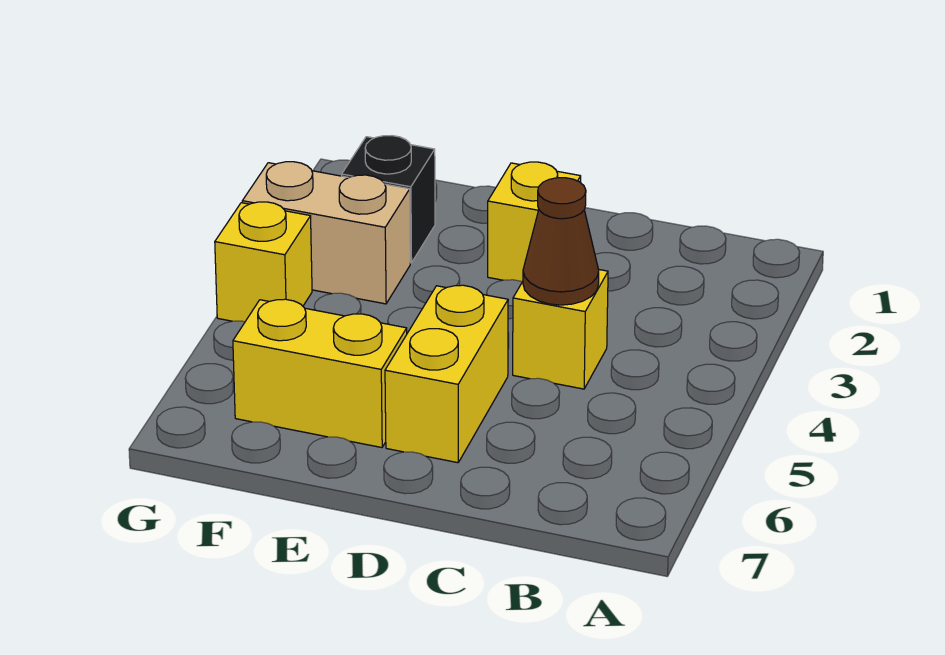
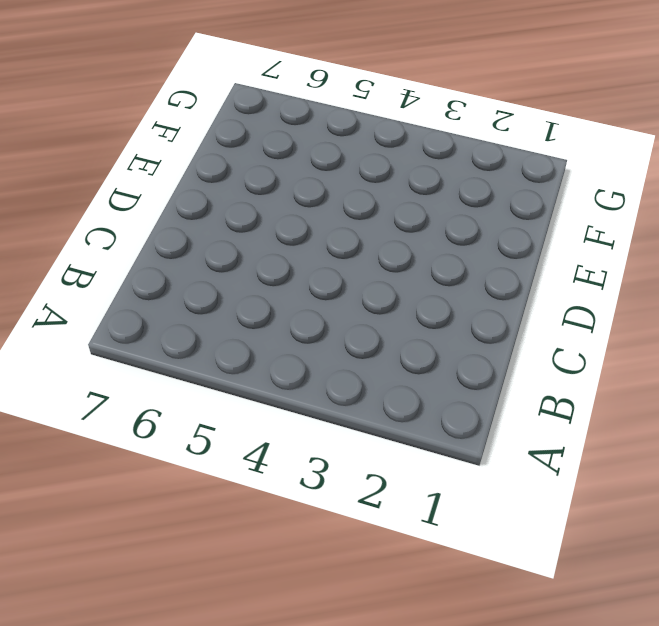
none -> yellow 1x1 brick [513,270,608,389]
none -> yellow 1x1 brick [488,162,581,282]

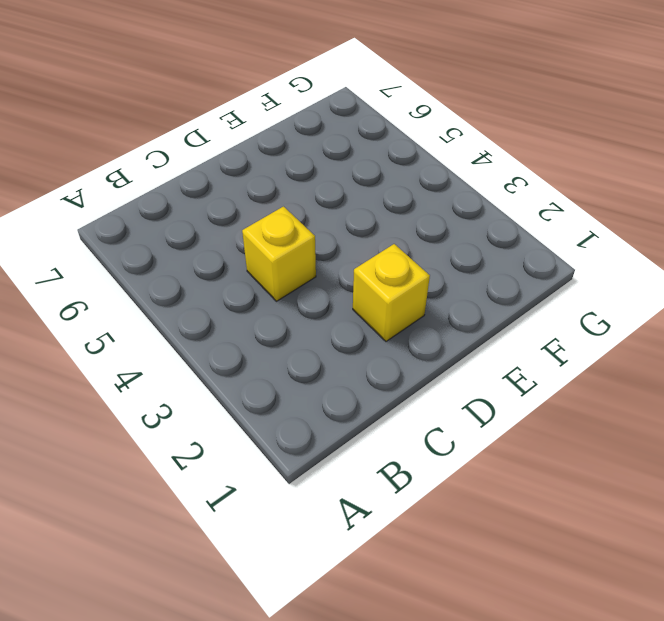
none -> yellow 1x2 brick [385,285,508,463]
none -> yellow 1x2 brick [233,299,407,448]

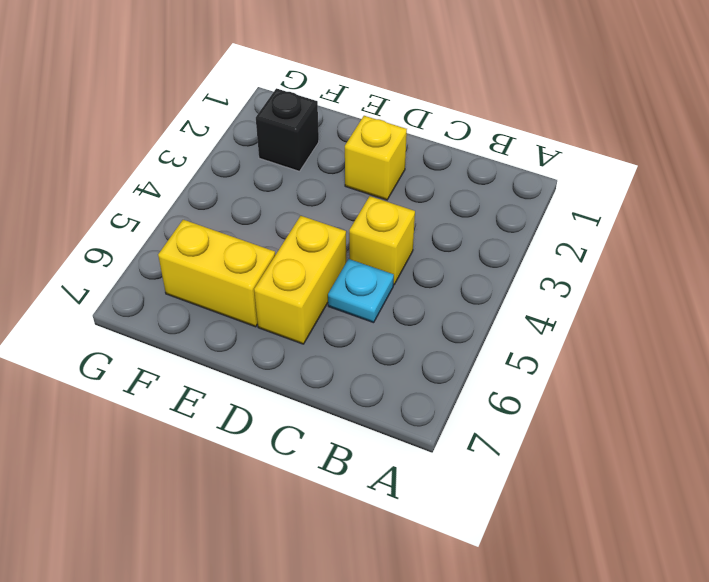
cyan 1x1 plate [328,259,394,323] -> none
none -> tan 1x2 brick [242,162,410,304]
none -> yellow 1x1 brick [215,202,312,322]

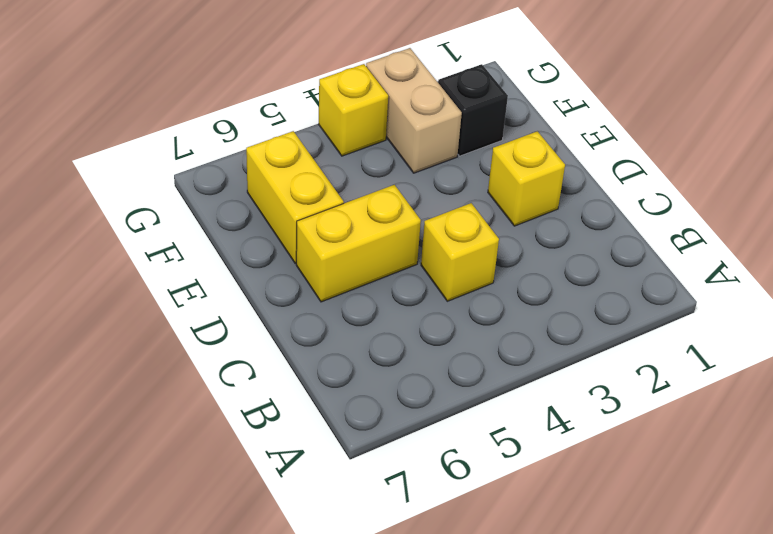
none -> brown 1x1 cone [523,178,599,305]

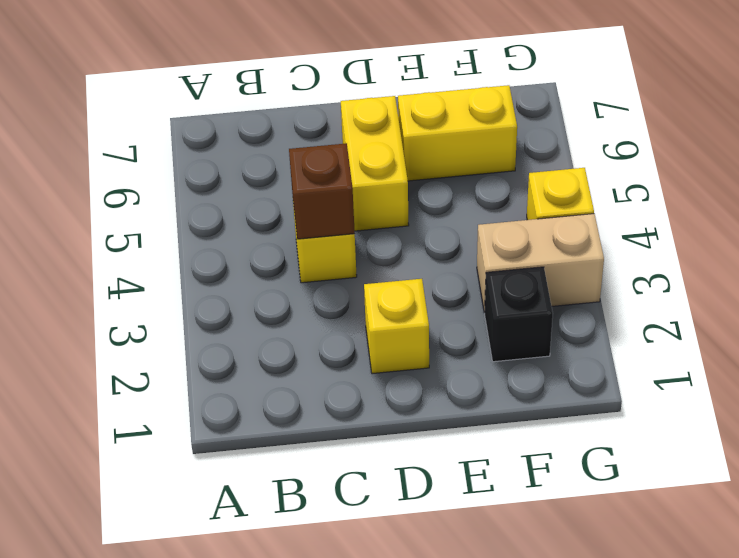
brown 1x1 brick [289,143,355,239] -> brown 1x1 cone [523,178,599,305]

